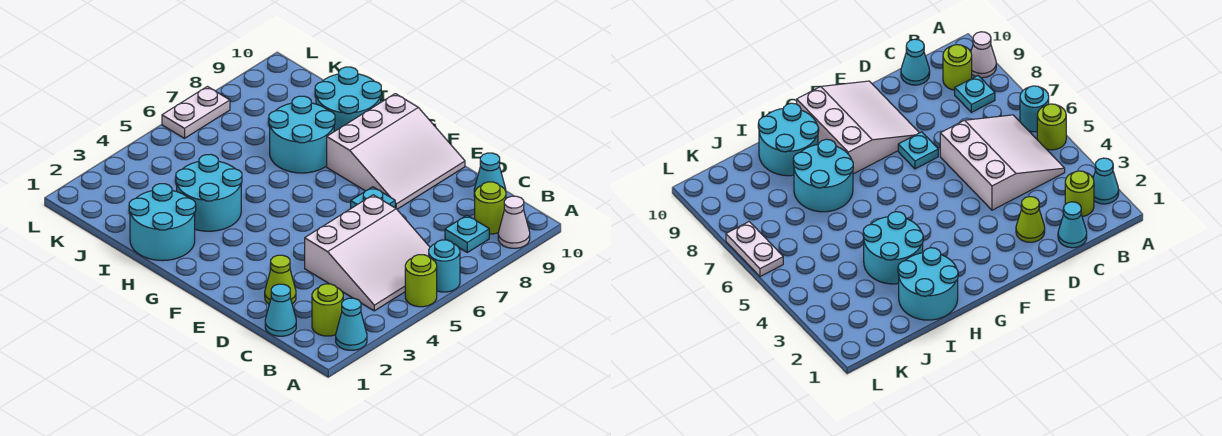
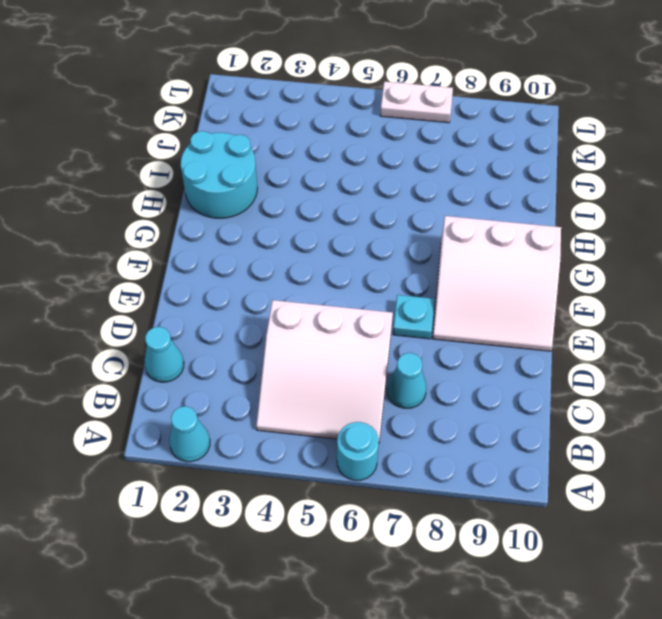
cyan 1x1 cone [387,353,426,408] -> cyan 1x1 cone moved to [474,153,506,197]
none -> lime 1x1 round brick [405,255,437,307]
none -> white 1x1 cone [498,196,530,248]
none -> lime 1x1 round brick [312,284,343,336]

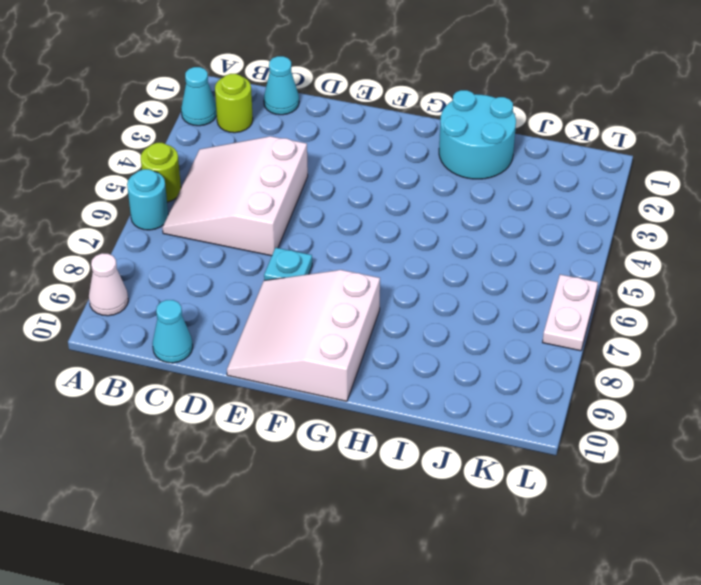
none -> cyan 1x1 plate [445,215,489,252]
none -> lime 1x1 round brick [475,182,506,234]
none -> lime 1x1 cone [265,255,296,304]

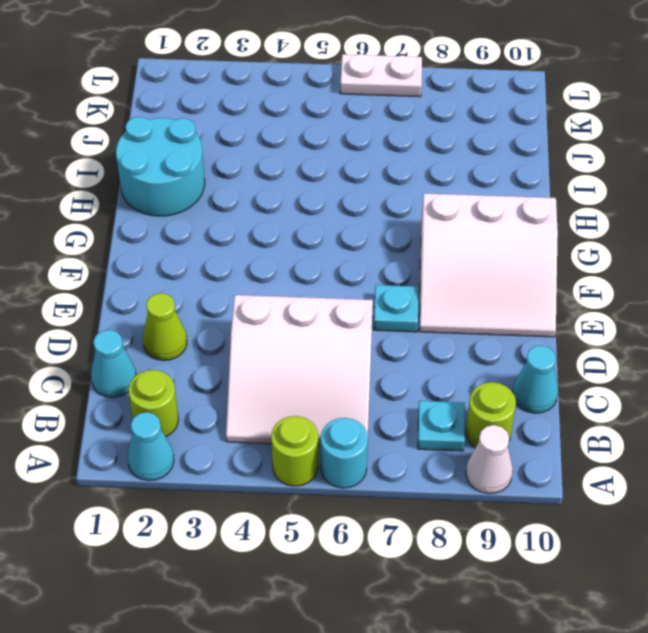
none -> cyan 2x2 round brick [176,154,242,231]
none -> cyan 2x2 round brick [269,96,335,173]
none -> cyan 2x2 round brick [315,67,381,131]

